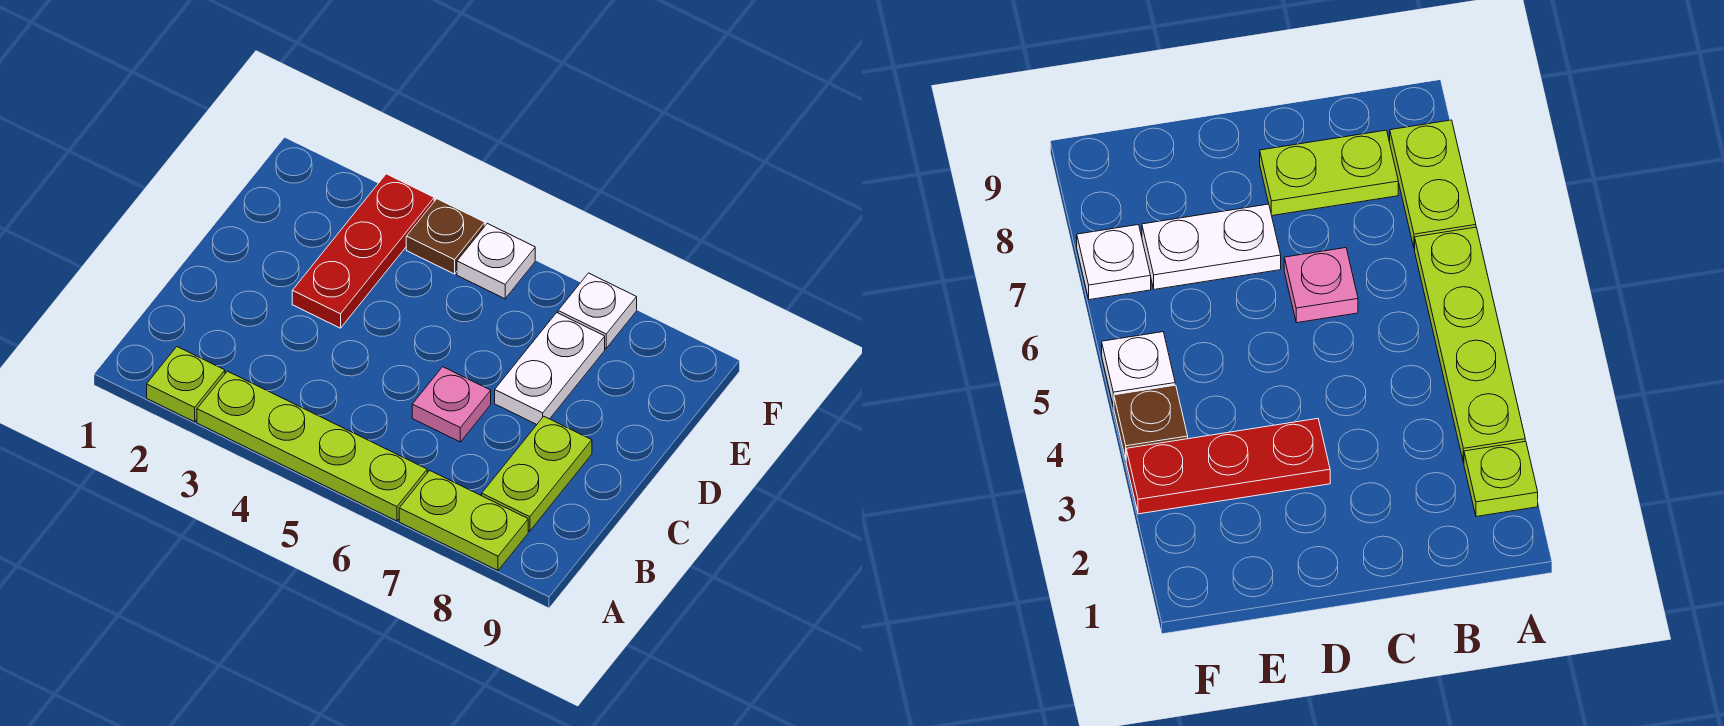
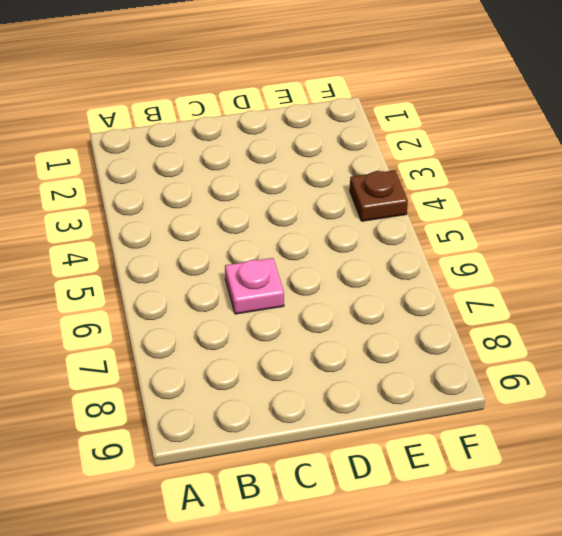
none -> lime 1x1 plate [147,347,225,422]
none -> lime 1x4 plate [197,371,427,521]

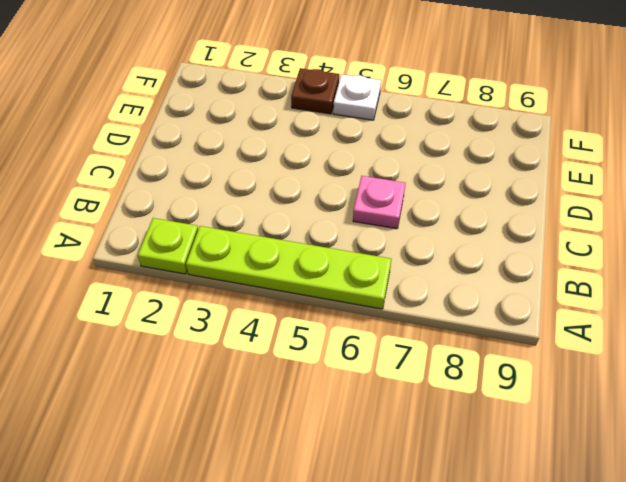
none -> lime 1x2 plate [399,471,528,570]
none -> lime 1x2 plate [482,416,592,531]

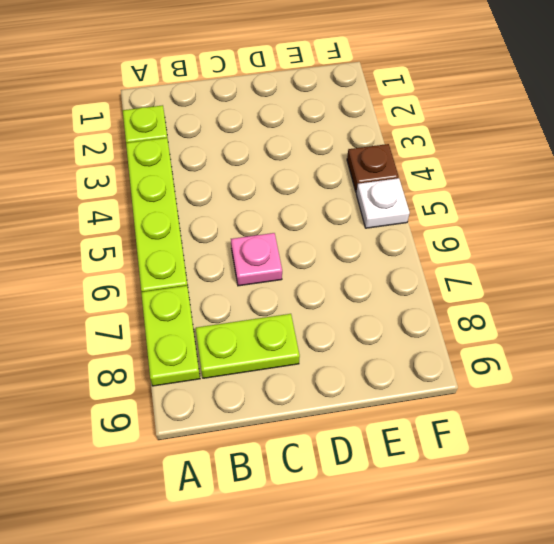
none -> red 1x3 plate [292,174,434,328]
none -> white 1x2 plate [495,313,605,424]

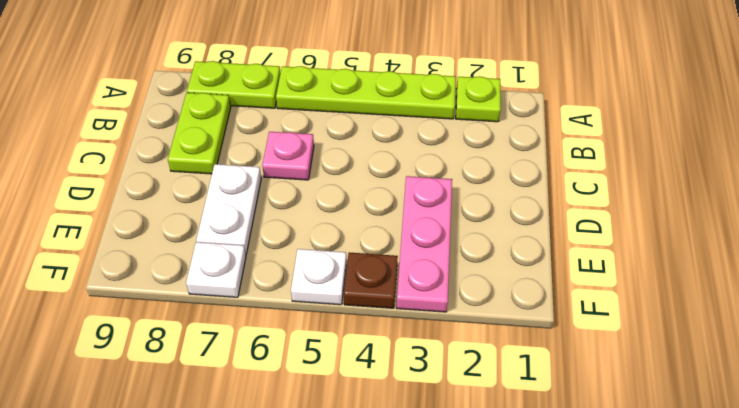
pink 1x3 plate [397,176,452,312] -> red 1x3 plate [292,174,434,328]

